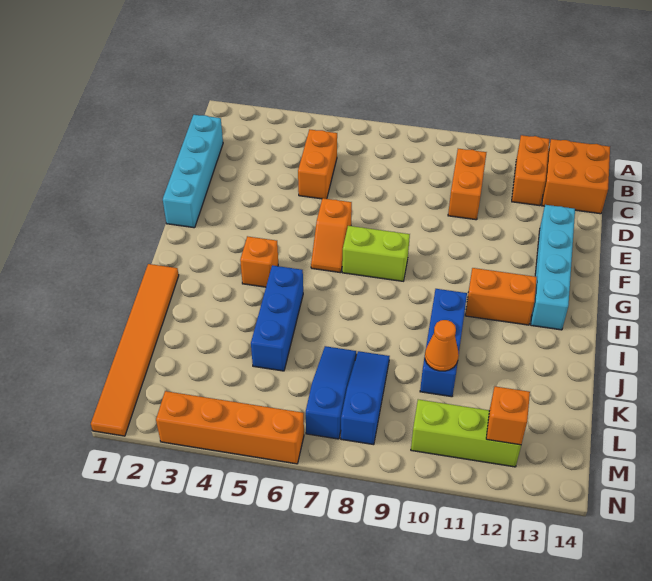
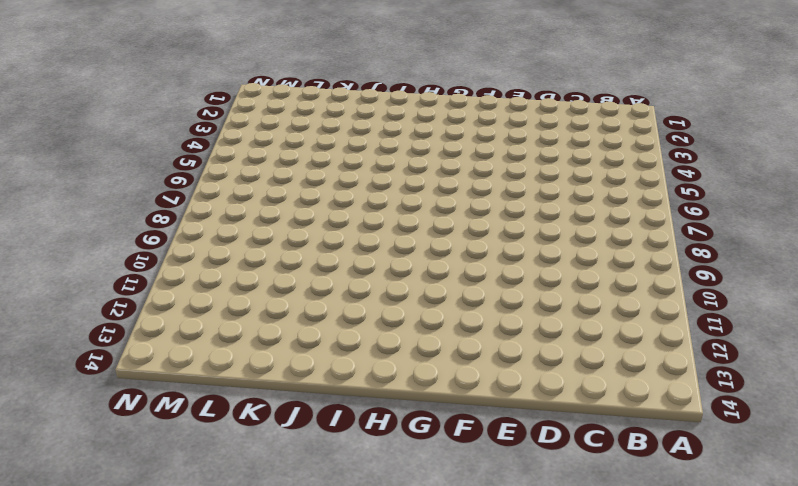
none -> orange 1x2 brick [512,135,549,206]
none -> orange 2x2 brick [542,139,610,214]
none -> cyan 1x4 brick [163,115,223,228]

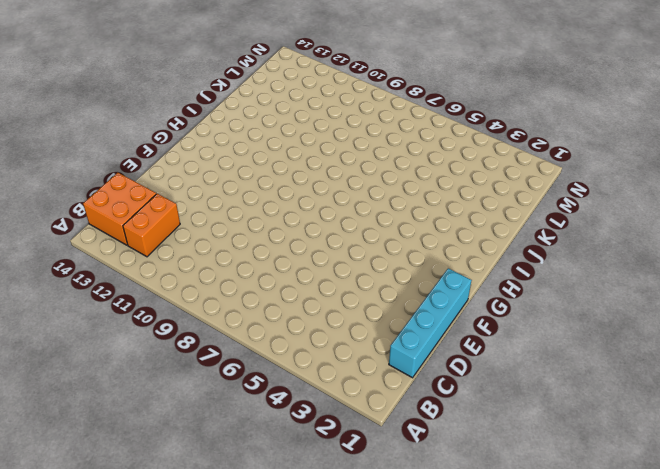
none -> orange 1x2 brick [298,129,337,199]
none -> orange 1x2 brick [448,149,487,220]
none -> cyan 1x4 brick [531,205,575,330]

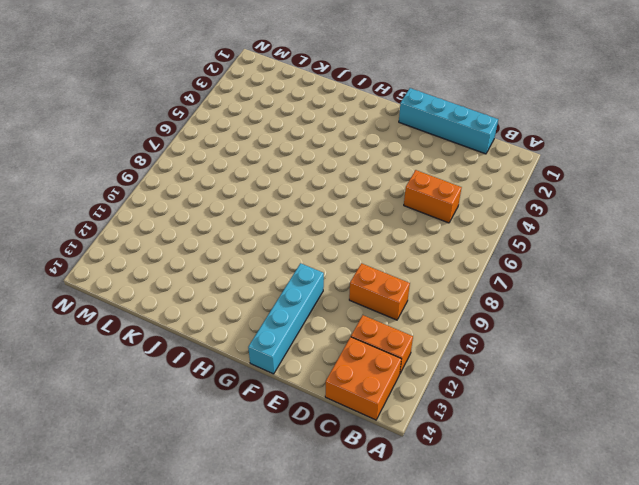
cyan 1x4 brick [248,263,324,374] -> cyan 1x4 brick turned to [531,205,575,330]
none -> orange 1x2 slope [311,198,352,273]
none -> lime 1x2 brick [342,226,410,281]
none -> orange 1x1 brick [240,236,278,287]

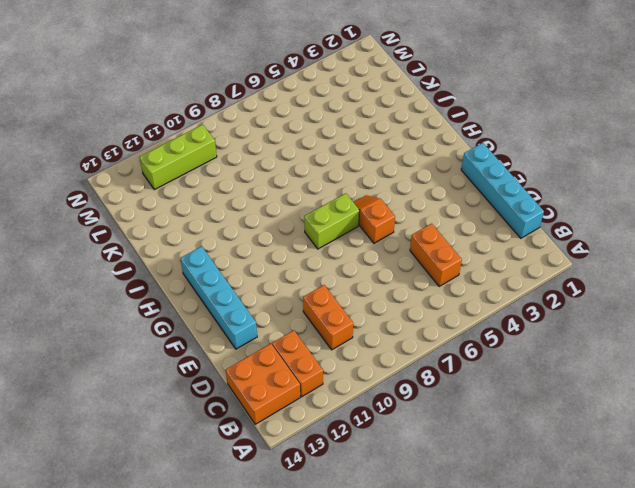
none -> orange 1x1 brick [240,236,278,287]
none -> orange 1x2 brick [465,268,537,325]
none -> orange 1x6 tile [91,264,179,436]

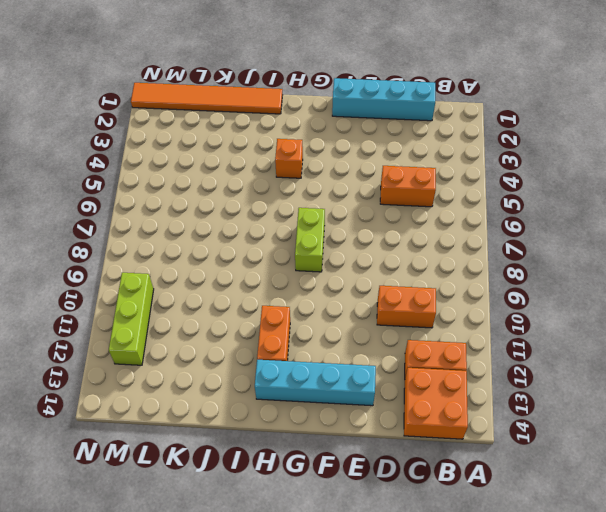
none -> orange 1x2 slope [311,198,352,273]
none -> blue 1x3 brick [251,265,303,371]
none -> blue 1x3 brick [420,289,467,397]

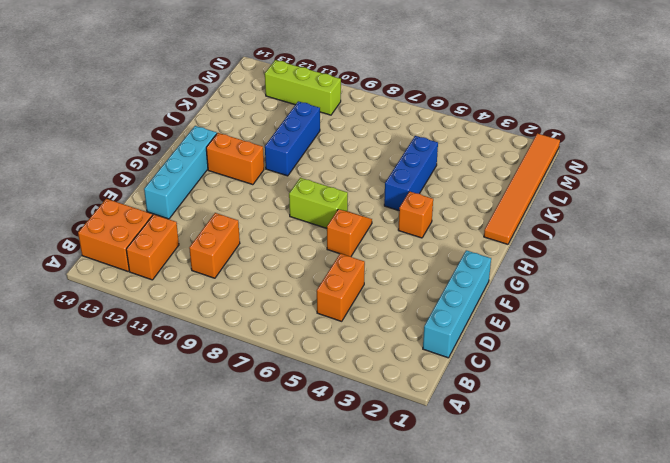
none -> blue 1x3 slope [306,346,356,439]
none -> blue 1x3 slope [341,351,390,445]
none -> orange 1x4 brick [156,391,304,464]

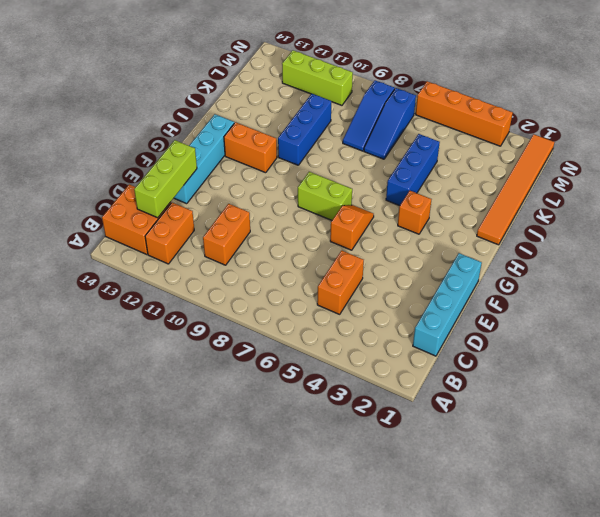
lime 1x3 brick [134,140,197,218] -> none
none -> orange 1x1 cone [425,320,459,371]
none -> orange 1x1 brick [486,386,530,445]

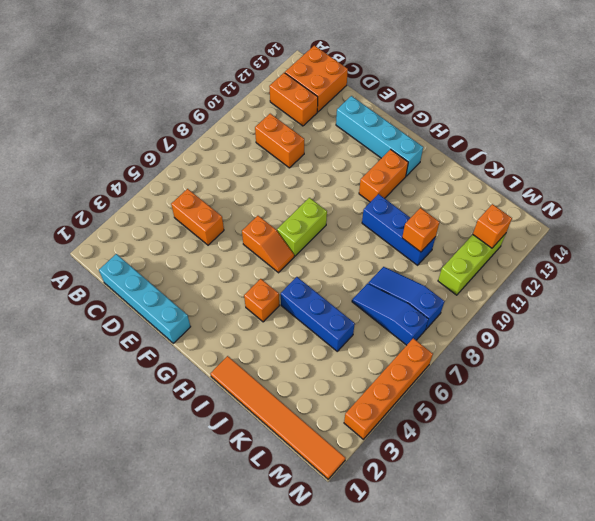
orange 1x1 brick [402,208,440,252] -> orange 1x1 cone [425,320,459,371]

